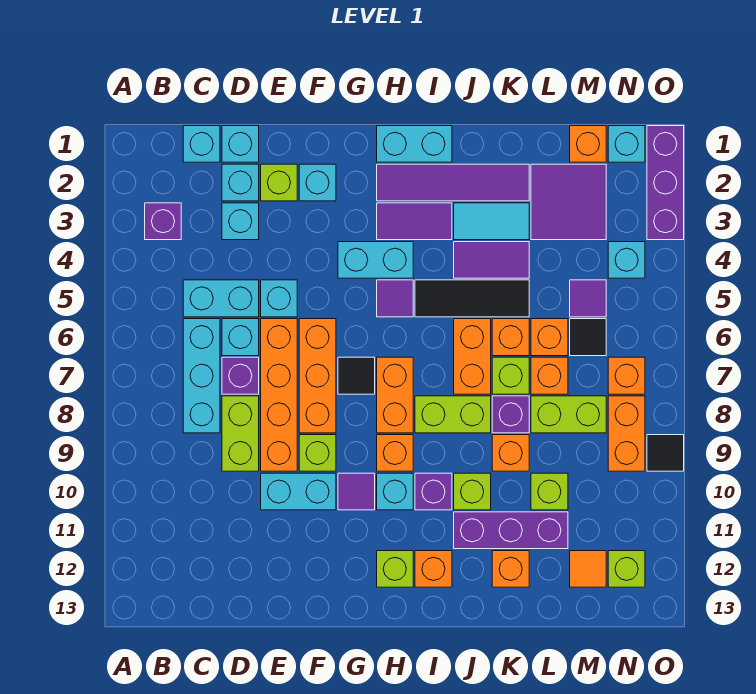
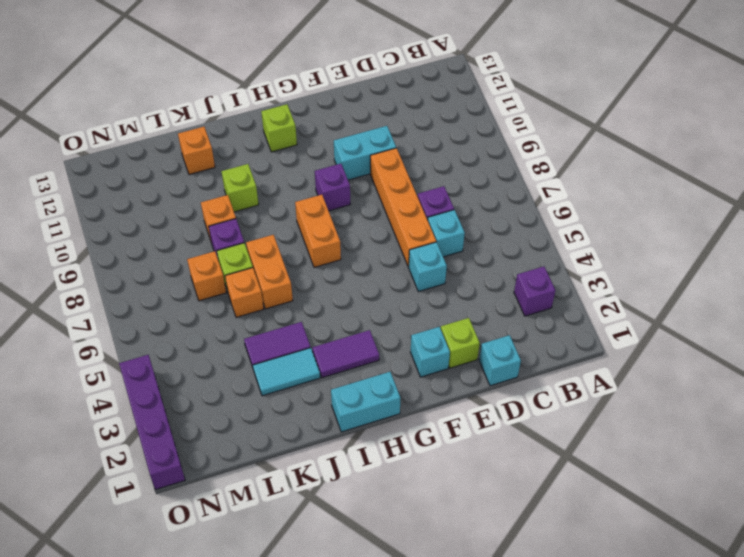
purple 1x1 brick [315,164,350,211] -> purple 1x1 brick moved to [415,473,452,510]
purple 1x4 brick [119,355,185,490] -> purple 1x3 brick [647,126,684,240]
none -> cyan 1x1 brick [183,126,220,162]
none -> cyan 1x2 brick [183,280,259,317]
none -> cyan 1x3 brick [183,319,220,433]
none -> cyan 1x1 brick [222,164,259,201]

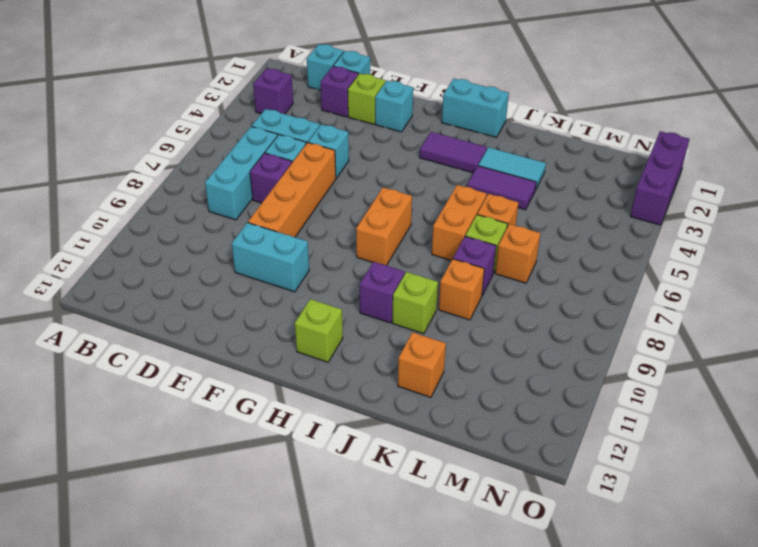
purple 1x1 brick [321,66,358,117] -> cyan 1x1 brick [222,164,259,201]
none -> cyan 1x1 brick [222,203,259,240]
none -> lime 1x2 brick [222,396,259,471]
none -> orange 1x3 brick [299,319,336,433]
none -> lime 1x1 brick [299,435,336,471]

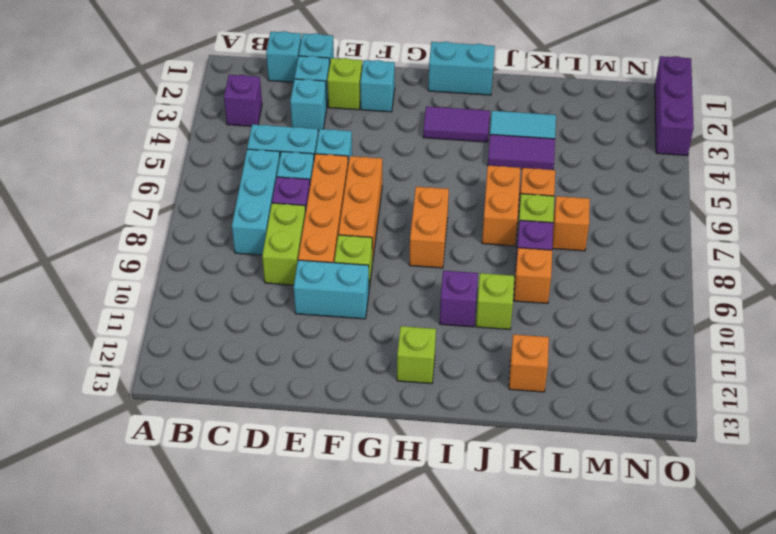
none -> cyan 1x2 brick [338,242,413,278]
none -> black 1x1 tile [338,357,375,394]
none -> purple 1x1 tile [338,473,375,510]
none -> purple 1x4 tile [377,164,529,201]

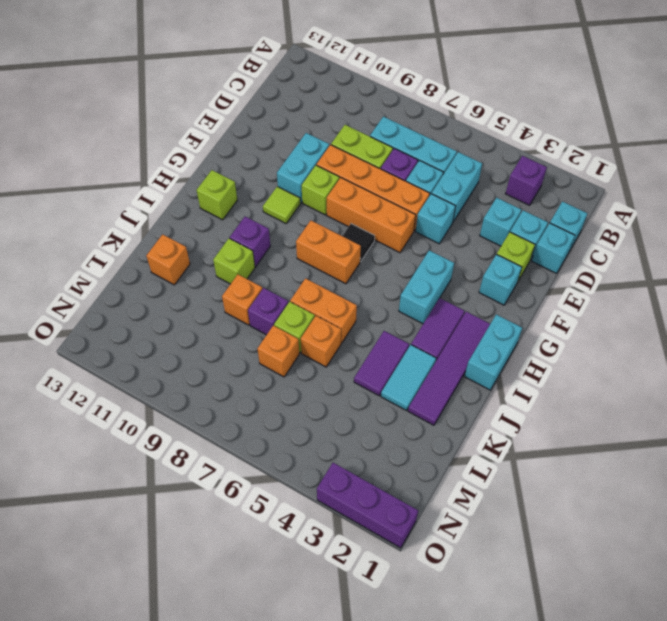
lime 1x1 tile [263,187,300,223] -> purple 1x1 tile [338,473,375,510]
none -> purple 1x1 tile [377,280,413,317]
none -> orange 1x1 brick [377,435,413,471]
none -> cyan 1x1 brick [377,473,413,510]
none -> black 1x3 tile [415,280,529,317]

